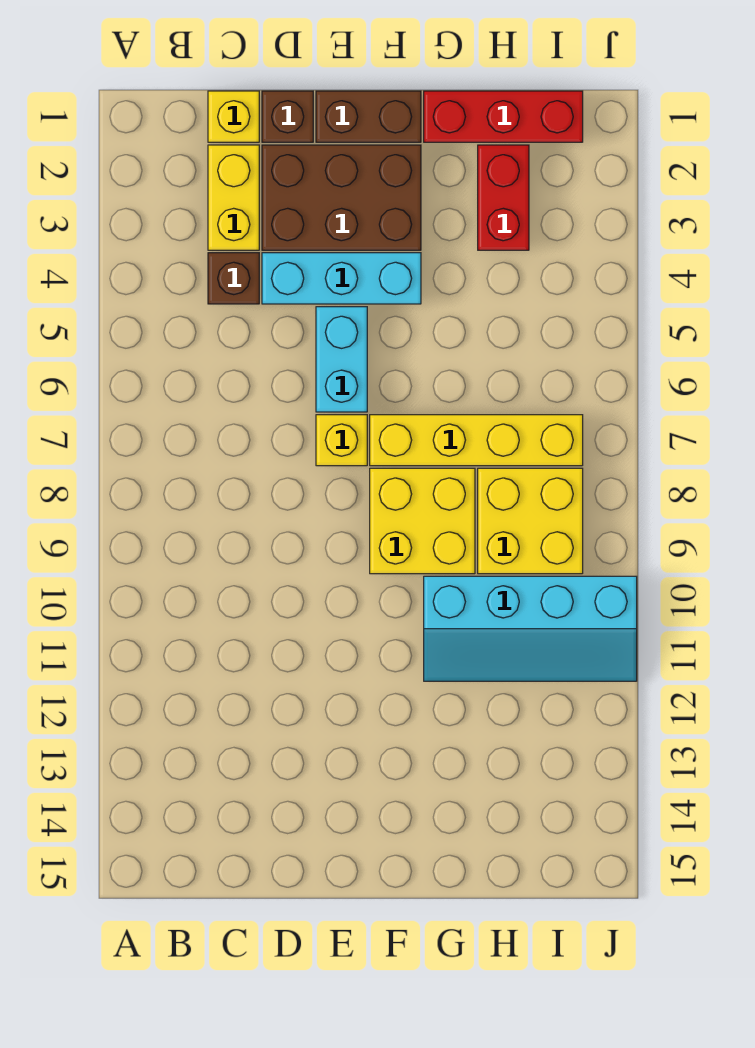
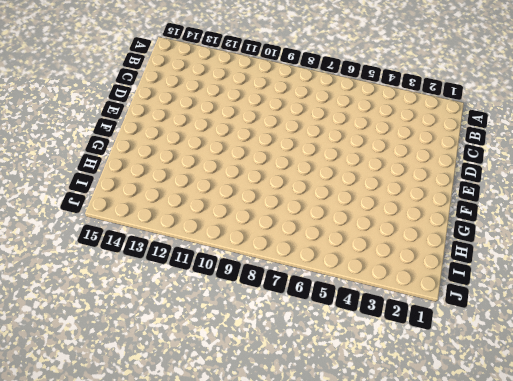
none -> yellow 1x1 brick [208,91,259,142]
none -> yellow 1x2 brick [208,145,259,250]
none -> brown 1x1 brick [208,253,259,304]

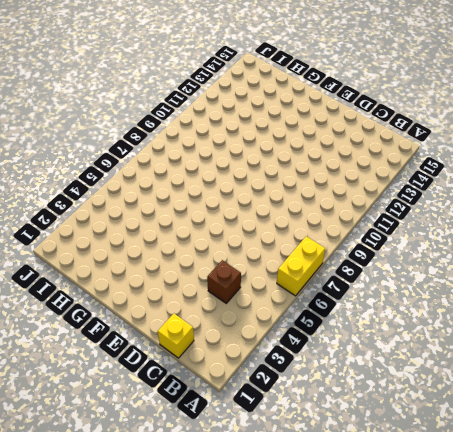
yellow 1x2 brick [277,236,325,296] -> yellow 1x2 brick moved to [208,145,259,250]
none -> brown 1x1 brick [262,91,313,142]
none -> brown 2x3 brick [262,145,421,250]
none -> cyan 1x3 brick [262,253,421,304]

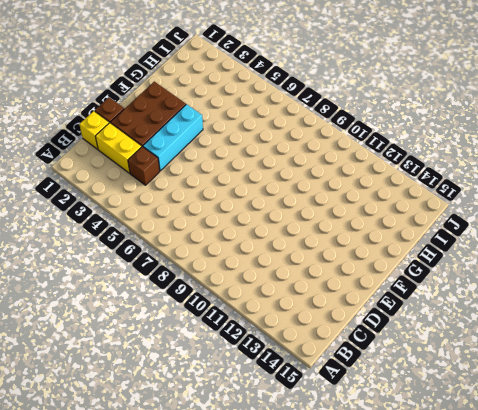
none -> brown 1x2 brick [316,91,421,142]
none -> cyan 1x2 brick [316,307,367,412]
none -> yellow 1x1 brick [316,415,367,466]

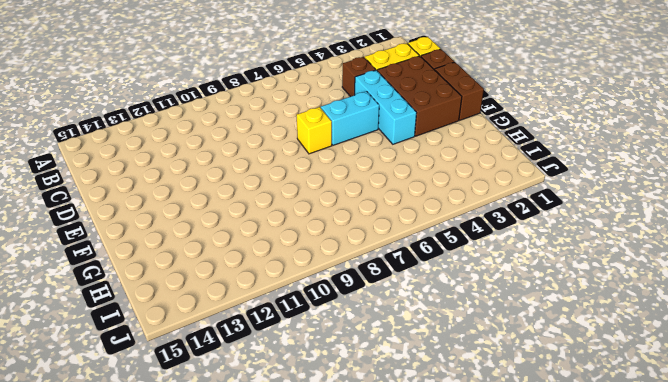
none -> yellow 1x4 brick [370,415,583,466]
none -> yellow 2x2 brick [370,468,475,574]
none -> red 1x3 brick [424,91,583,142]

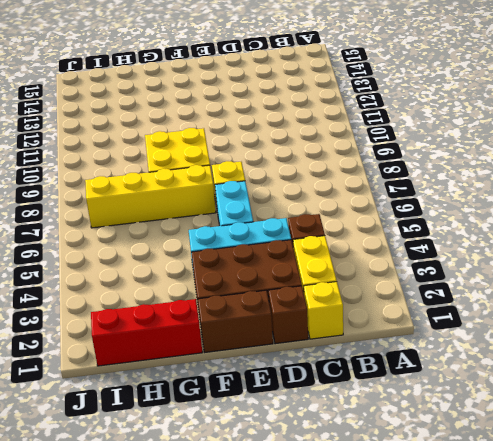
none -> cyan 2x4 slope [424,576,637,681]
none -> red 1x2 brick [478,145,529,250]
none -> yellow 2x2 brick [478,468,583,574]

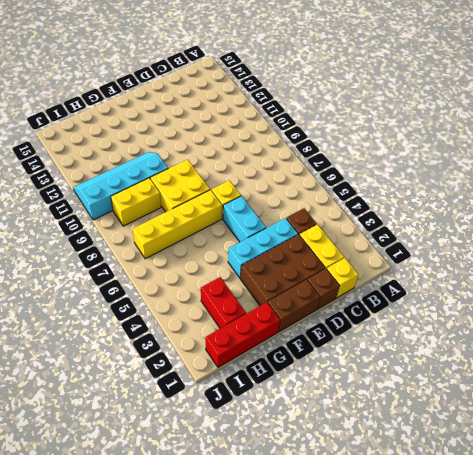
yellow 1x2 brick [111,178,161,226] -> yellow 2x2 brick [478,468,583,574]

